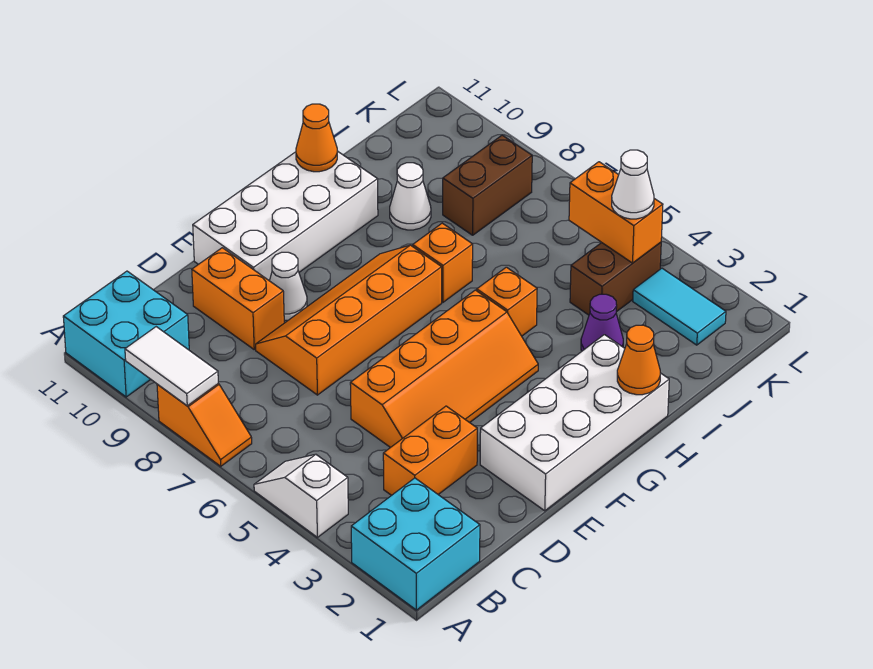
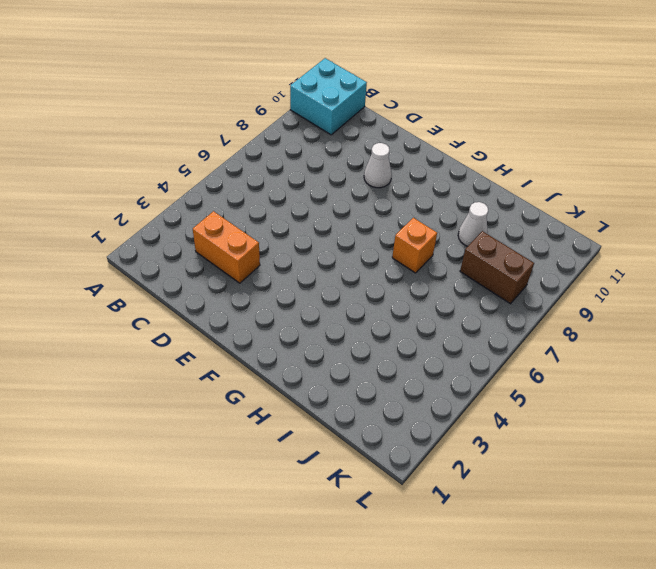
none -> cyan 2x2 brick [351,478,480,610]
none -> white 1x2 slope [254,454,348,537]
none -> orange 1x2 slope [157,384,252,466]

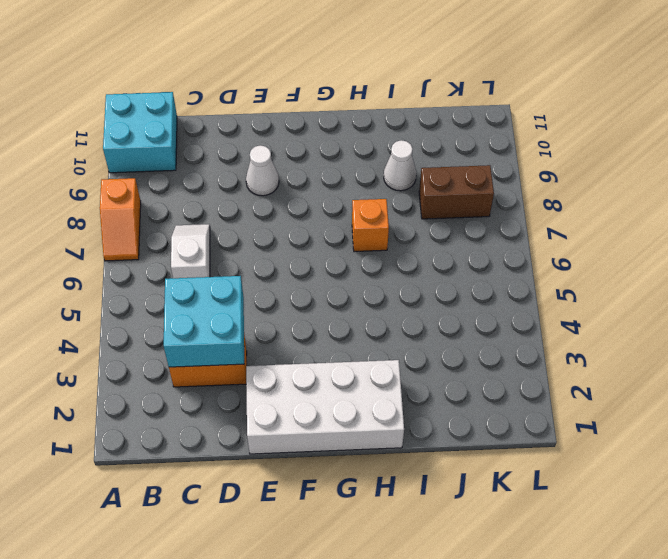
cyan 2x2 brick [164,276,244,367] -> cyan 2x2 brick moved to [351,478,480,610]
white 1x2 slope [171,224,210,278] -> white 1x2 slope moved to [254,454,348,537]
none -> orange 2x4 slope [350,290,538,448]
none -> orange 2x4 slope [256,245,442,395]
none -> orange 1x2 brick [192,248,284,349]

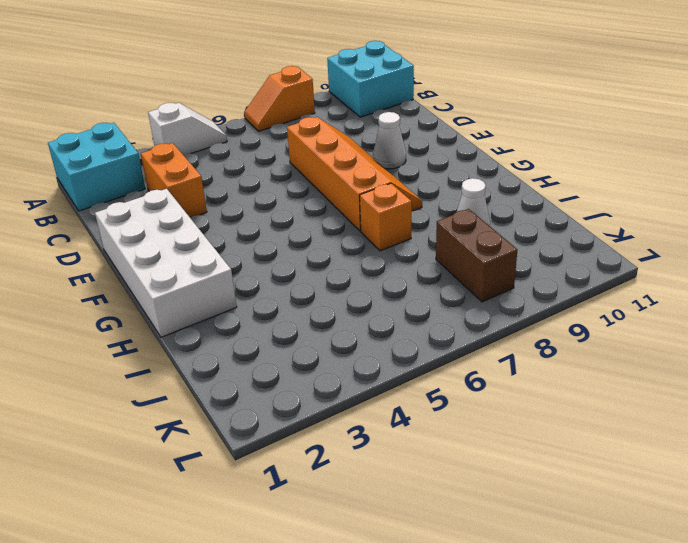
none -> orange 2x4 slope [350,290,538,448]
none -> orange 1x2 brick [192,248,284,349]
none -> white 2x4 brick [193,151,378,281]

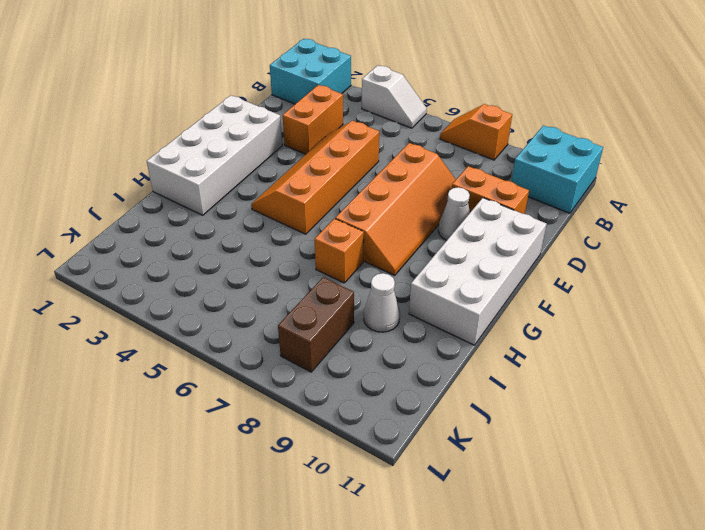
none -> orange 1x1 brick [477,267,537,336]
none -> purple 1x1 cone [581,294,623,351]
none -> brown 1x2 brick [570,242,661,315]

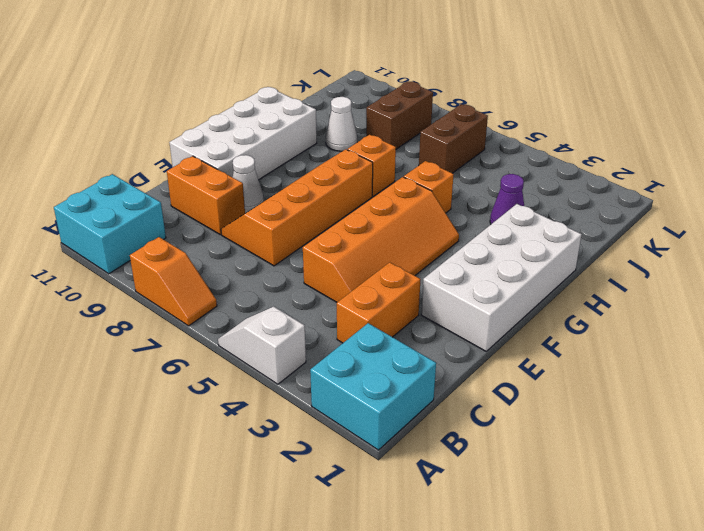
brown 1x2 brick [419,104,488,173] -> brown 1x2 brick moved to [570,242,661,315]
none -> cyan 1x2 tile [633,268,726,345]
none -> white 1x2 tile [125,327,218,406]
none -> orange 1x1 cone [617,325,660,395]

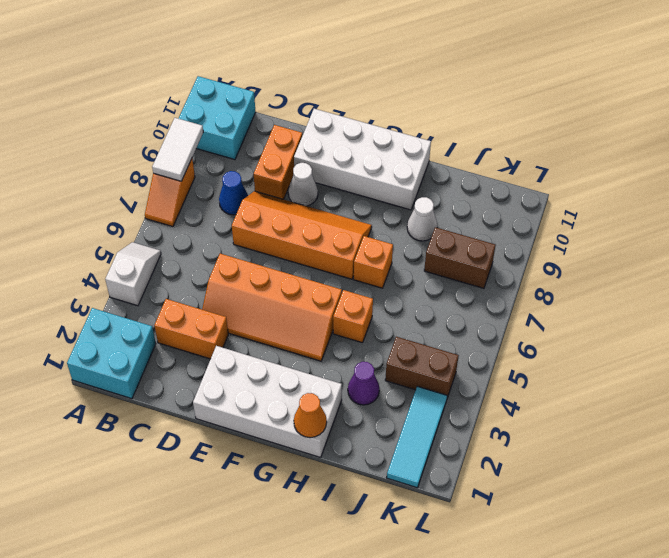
blue 1x1 cone [219,171,248,215] -> none
cyan 1x3 tile [387,386,447,488] -> cyan 1x2 tile [633,268,726,345]
none -> orange 1x1 cone [296,104,337,172]
none -> orange 1x2 brick [569,162,663,263]
none -> white 1x1 cone [612,150,654,219]

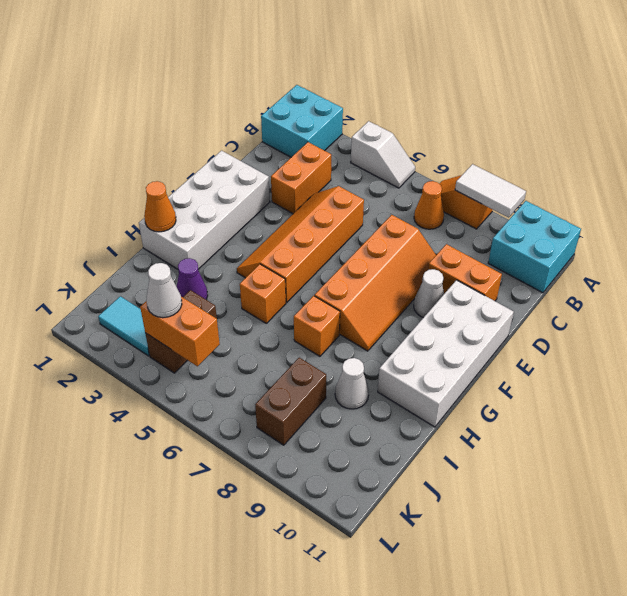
orange 1x1 cone [414,181,444,229] -> orange 1x1 cone moved to [296,104,337,172]

